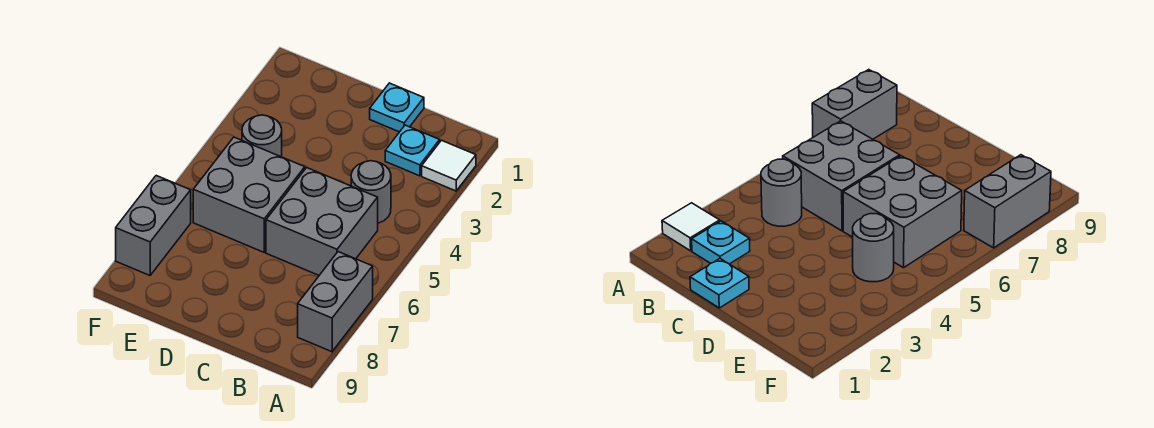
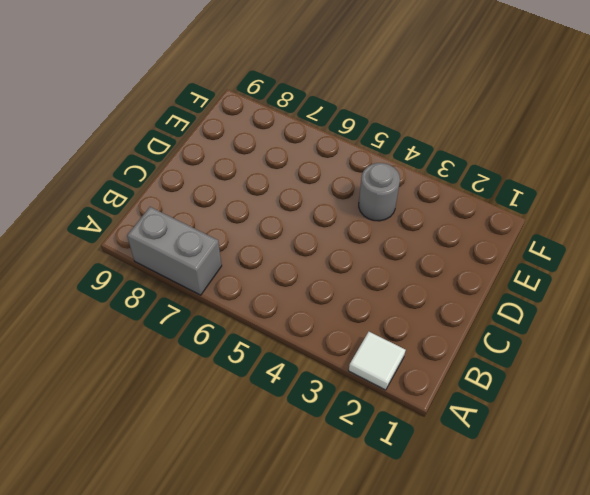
none -> cyan 1x1 plate [385,125,440,176]
none -> grey 1x1 round brick [351,161,391,223]

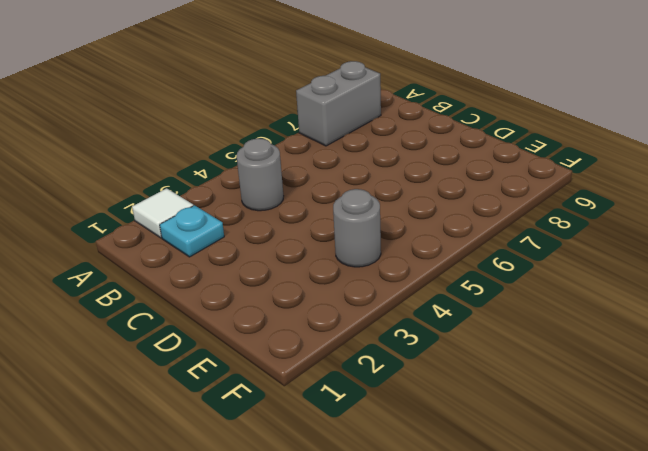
none -> grey 2x2 brick [266,168,378,275]
none -> cyan 1x1 plate [370,83,424,132]

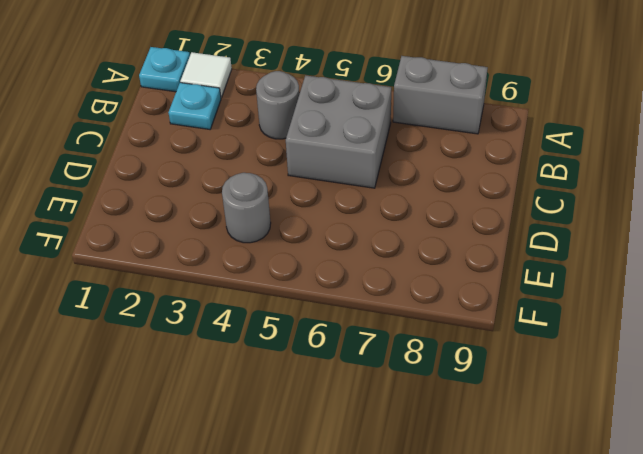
cyan 1x1 plate [139,47,190,92] -> cyan 1x1 plate moved to [370,83,424,132]
none -> grey 2x2 brick [193,137,305,252]
none -> grey 1x2 brick [116,176,191,275]

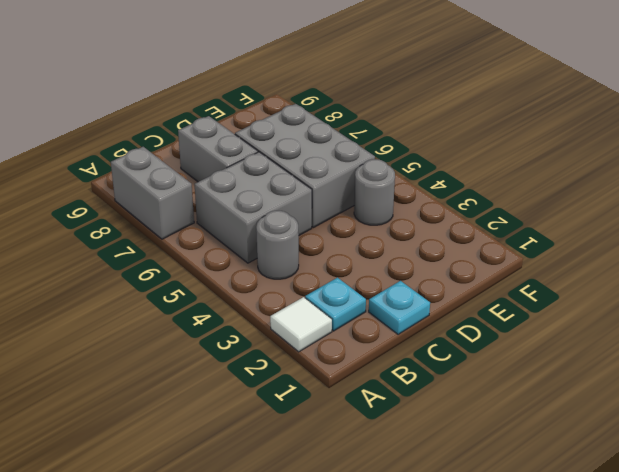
grey 1x2 brick [178,116,258,182] -> grey 1x2 brick moved to [116,176,191,275]
grey 2x3 brick [235,104,375,228] -> grey 2x2 brick [193,137,305,252]

